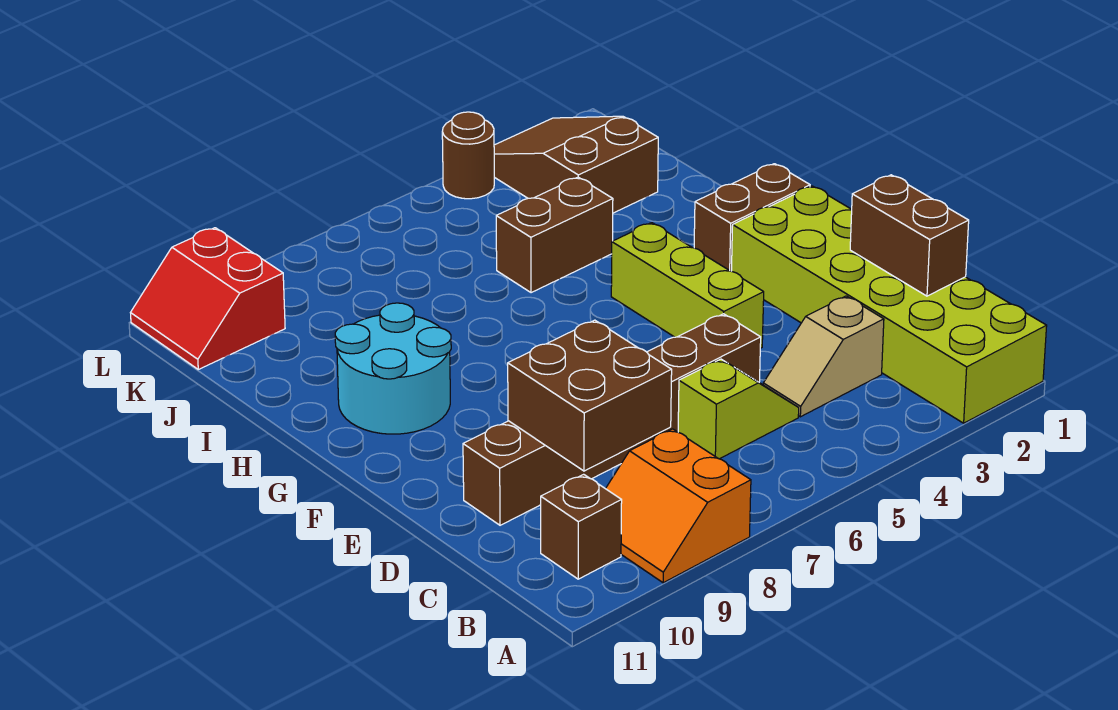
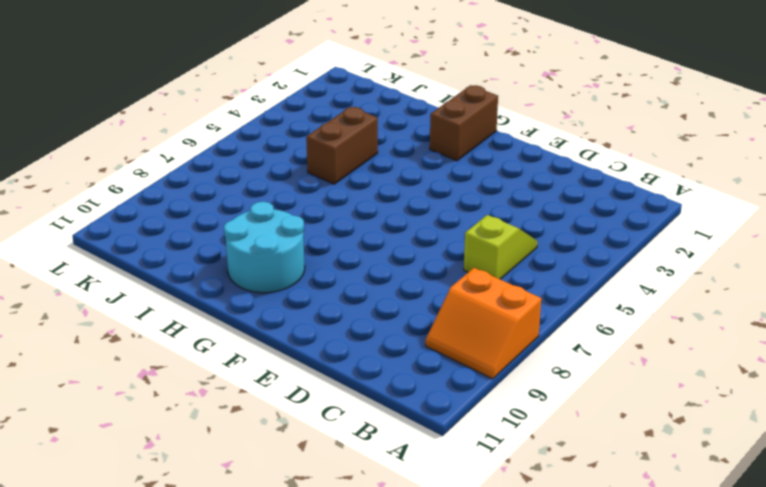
none -> lime 2x6 brick [732,186,1047,423]
none -> brown 1x1 brick [541,474,622,579]
none -> tan 1x2 slope [763,296,884,417]

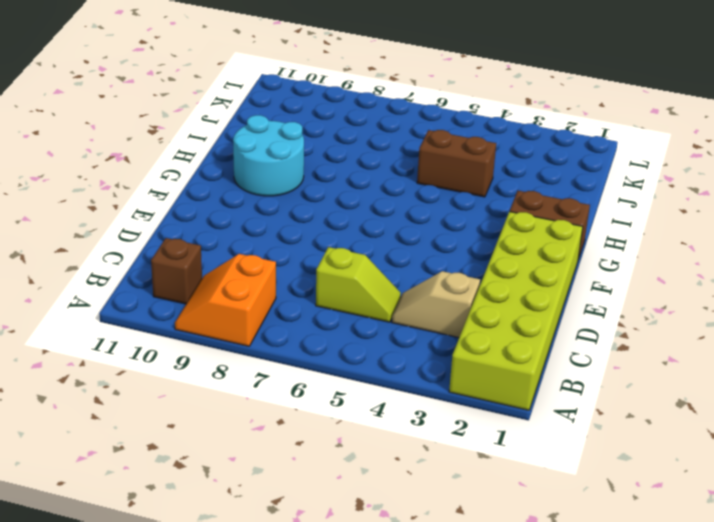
none -> brown 1x6 brick [463,314,761,525]
none -> lime 1x3 brick [611,223,764,348]
none -> brown 2x3 slope [494,116,658,213]

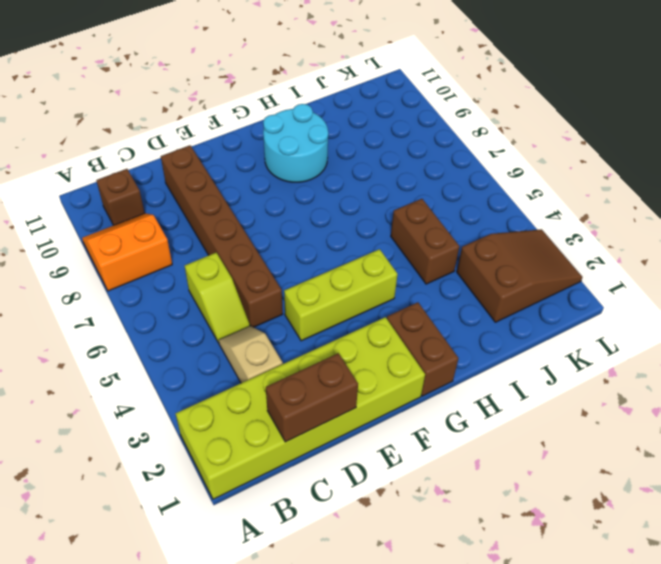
none -> red 2x2 slope [131,228,285,369]
none -> brown 1x1 round brick [442,112,494,199]
none -> brown 2x2 brick [508,320,672,471]

